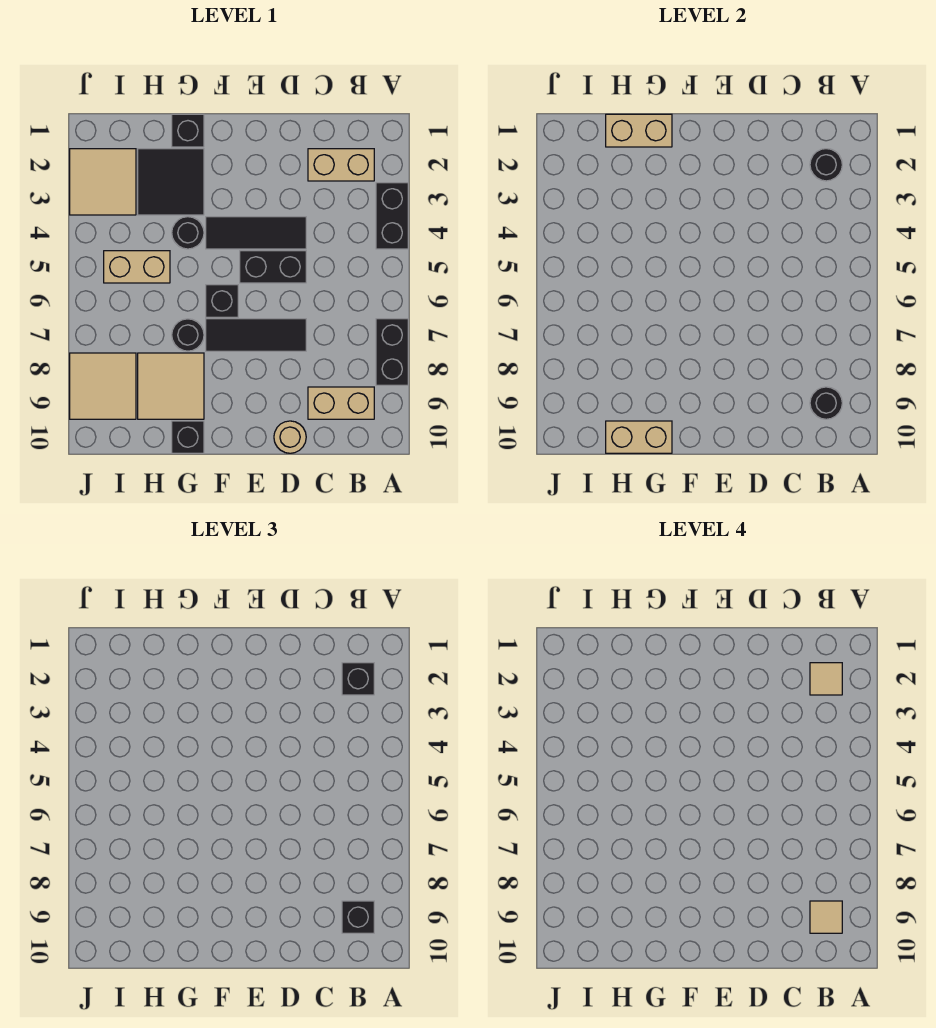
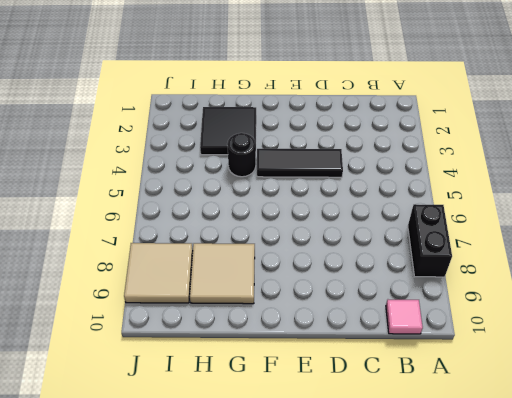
pink 1x1 tile [386,300,423,334] -> none
none -> black 1x2 brick [376,183,408,249]
none -> tan 1x2 brick [308,149,374,181]
none -> tan 1x2 brick [308,387,374,419]

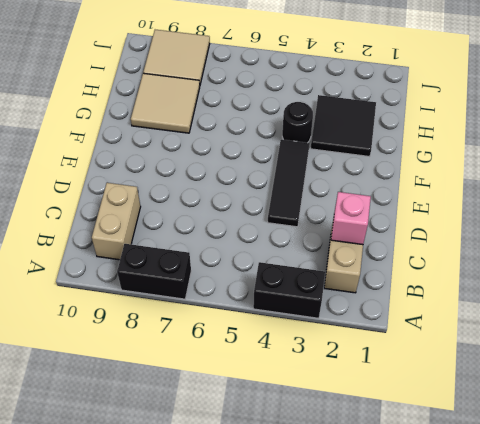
pink 1x1 brick [331,192,371,245] -> none
none -> black 1x2 brick [240,251,306,283]
none -> black 1x3 tile [206,319,306,351]
none -> tan 1x1 round brick [274,421,306,453]

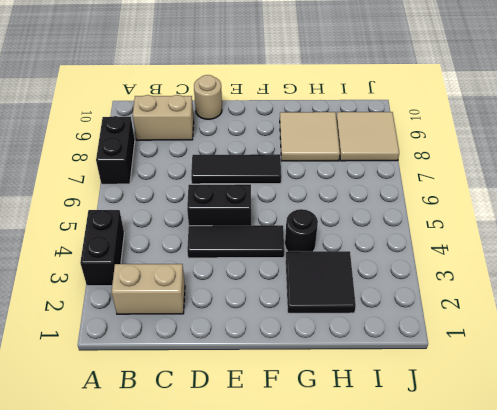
none -> black 1x1 brick [206,285,238,317]
none -> black 1x1 brick [172,114,204,147]
none -> black 1x1 round brick [172,319,204,351]

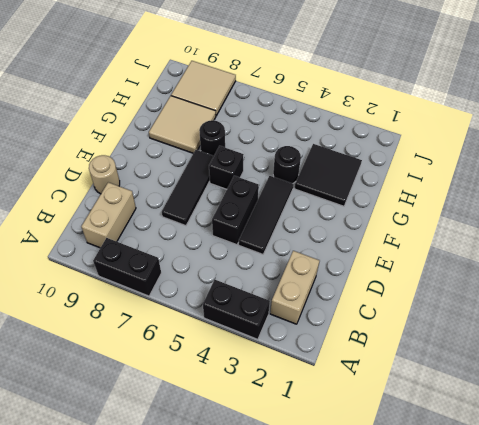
none -> black 1x1 brick [172,114,204,147]
none -> black 1x1 brick [172,421,204,453]
none -> tan 1x2 brick [104,251,170,283]

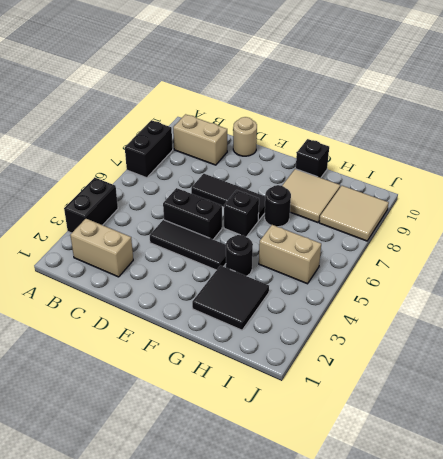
none -> black 1x1 brick [172,114,204,147]
none -> tan 2x2 tile [70,149,136,215]
none -> black 1x1 round brick [810,149,842,181]

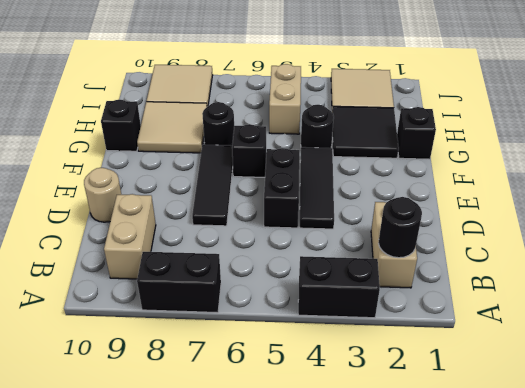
none -> black 1x1 round brick [810,387,842,419]
none -> tan 1x2 brick [606,114,672,147]
none -> tan 1x2 brick [606,421,672,453]

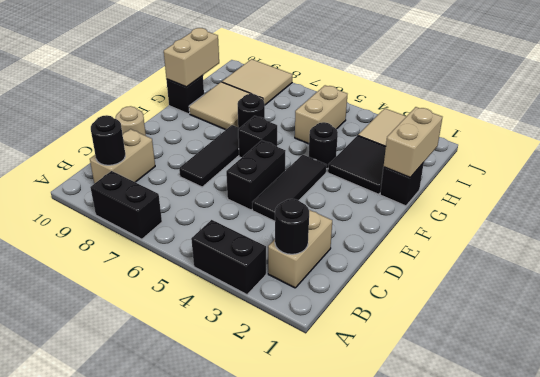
none -> black 1x1 brick [342,663,374,695]
none -> black 1x1 brick [342,901,374,933]
none -> tan 1x1 tile [810,663,842,695]

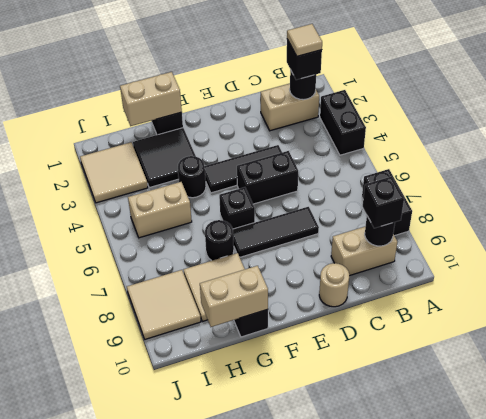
none -> tan 1x1 tile [810,901,842,933]

